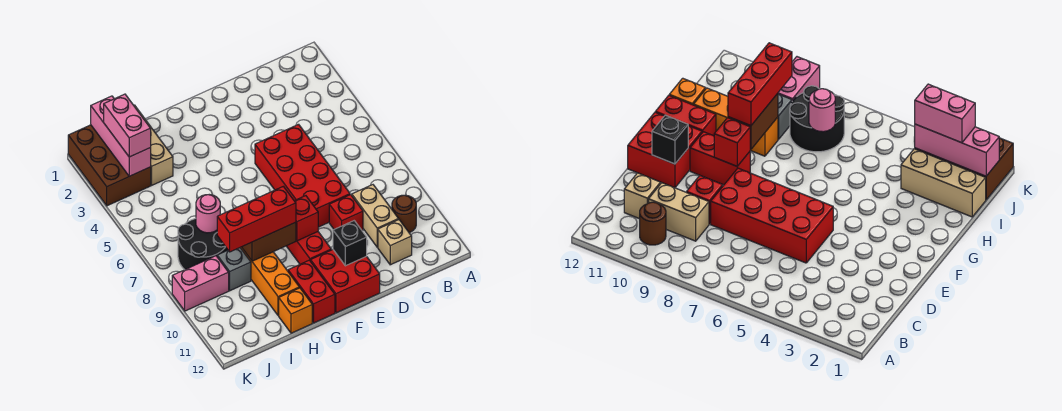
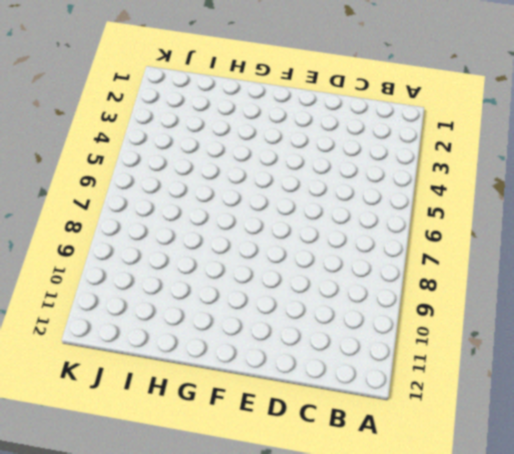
none -> brown 1x1 round brick [392,195,416,233]
none -> tan 1x2 brick [352,185,399,247]
none -> tan 1x1 brick [378,220,412,265]

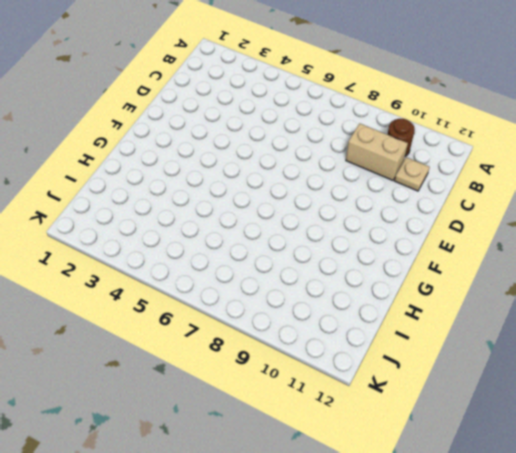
tan 1x1 plate [395,157,430,191] -> tan 1x1 brick [378,220,412,265]
none -> red 2x4 brick [255,124,350,227]
none -> red 1x1 brick [329,195,363,231]
none -> red 2x2 brick [311,250,380,313]

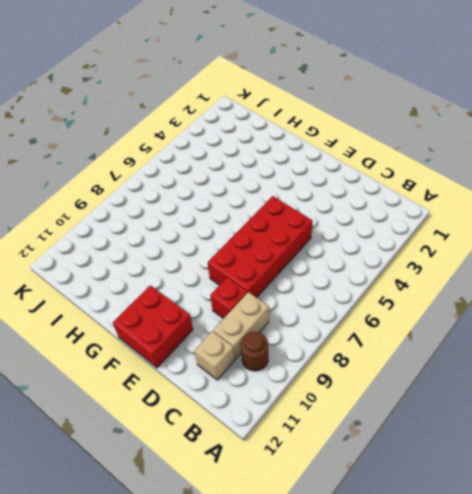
none -> red 1x2 brick [287,232,331,264]
none -> red 1x2 brick [288,260,335,323]
none -> orange 1x3 brick [240,247,299,316]

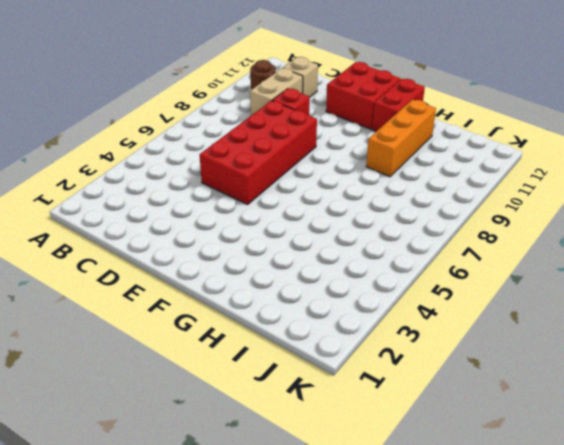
none -> red 1x2 brick [287,232,331,264]
none -> orange 1x1 brick [279,288,312,333]
none -> tan 1x3 brick [134,105,173,185]

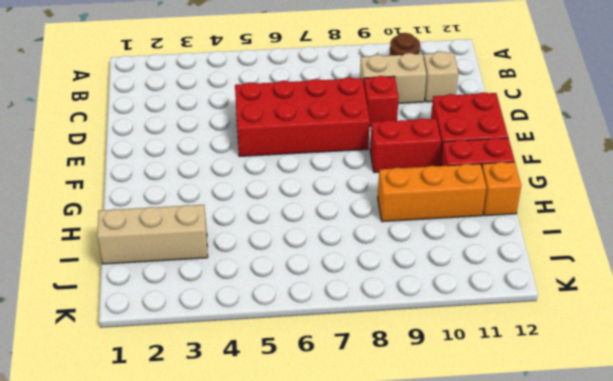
none -> black 2x2 round brick [178,219,228,270]
none -> grey 1x1 brick [217,248,251,291]
none -> brown 2x3 brick [68,125,151,206]

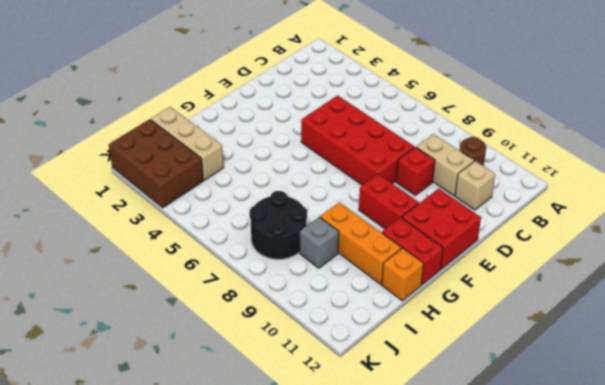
none -> pink 1x2 brick [172,256,229,311]
none -> black 1x1 brick [333,221,367,266]
none -> red 1x1 brick [295,196,318,241]

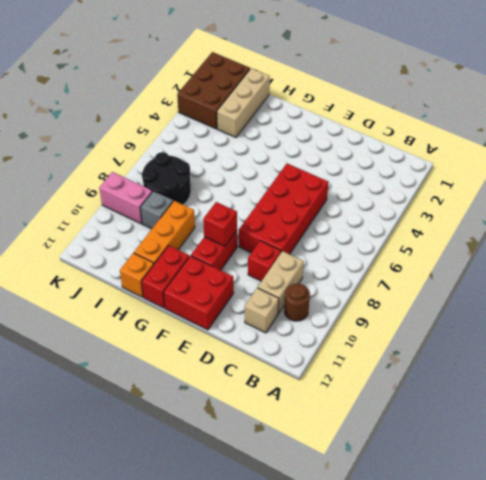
none -> black 1x1 brick [333,221,367,266]
none -> brown 1x2 brick [242,222,296,261]
none -> pink 1x1 round brick [196,195,220,233]

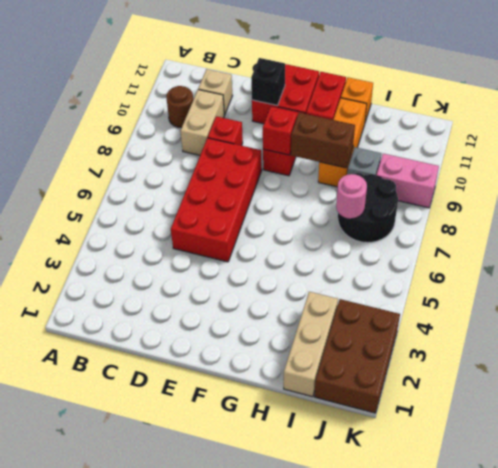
none -> pink 1x3 brick [91,96,151,176]
none -> red 1x3 brick [217,186,296,252]
none -> pink 1x2 brick [104,94,151,157]

